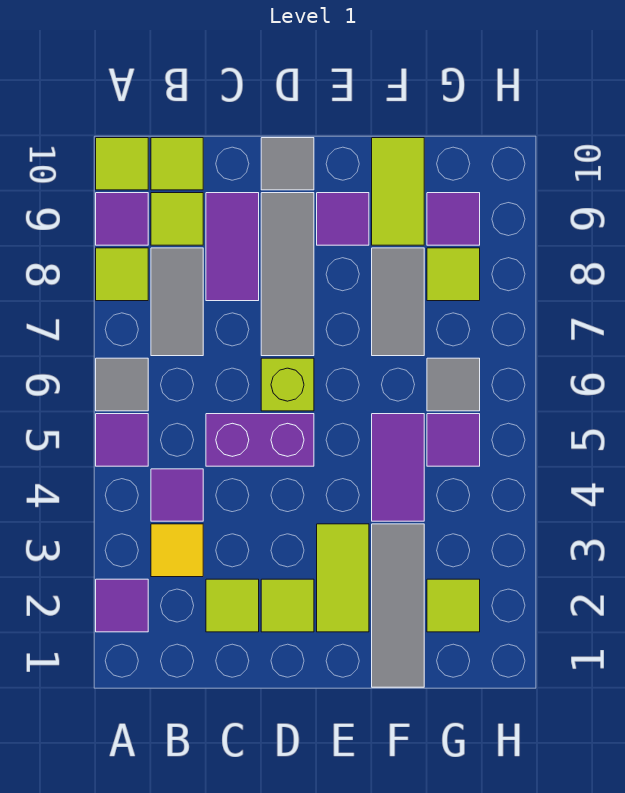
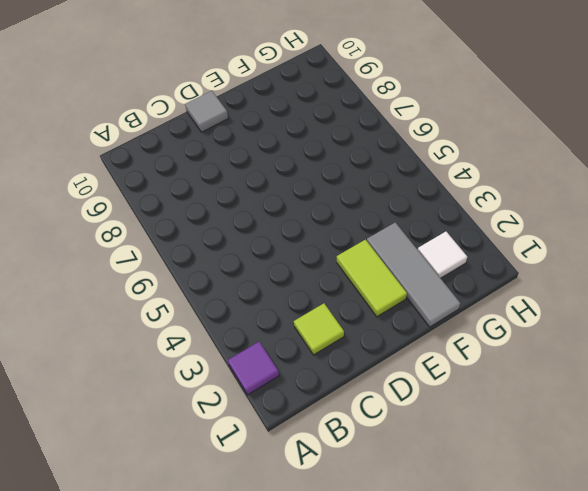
white 1x1 tile [418,232,467,278] -> lime 1x1 tile [427,579,480,632]
none -> purple 1x1 tile [96,414,148,466]
none -> grey 1x1 tile [96,358,148,411]
none -> lime 1x1 tile [96,248,148,301]

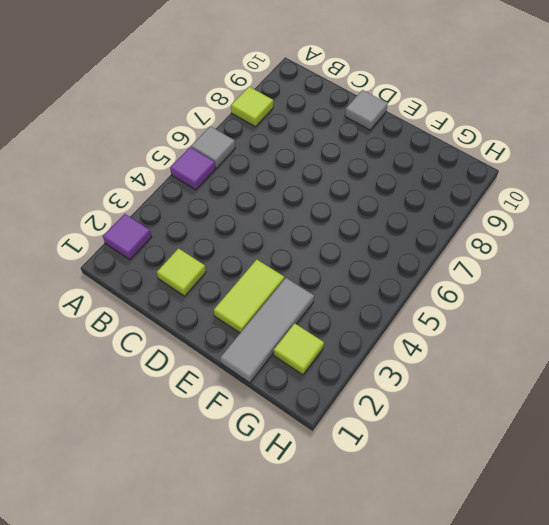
none -> purple 1x1 tile [96,193,148,245]
none -> lime 1x1 tile [96,138,148,190]
none -> yellow 1x1 tile [151,524,203,577]

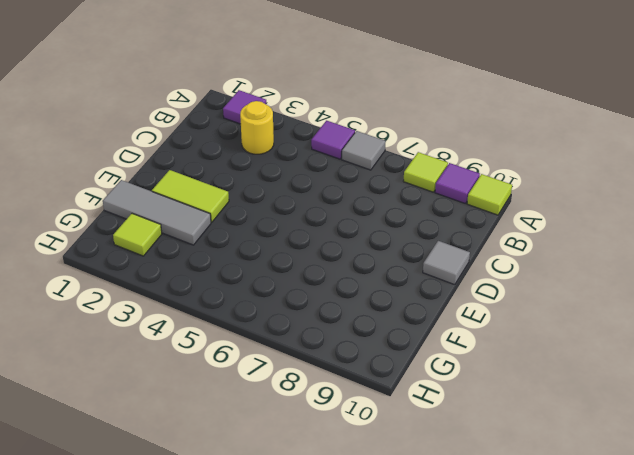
yellow 1x1 round brick [240,101,274,154] -> yellow 1x1 tile [151,524,203,577]
none -> purple 1x1 tile [151,469,203,521]
none -> grey 1x2 tile [151,248,203,356]
none -> lime 1x1 tile [151,193,203,245]

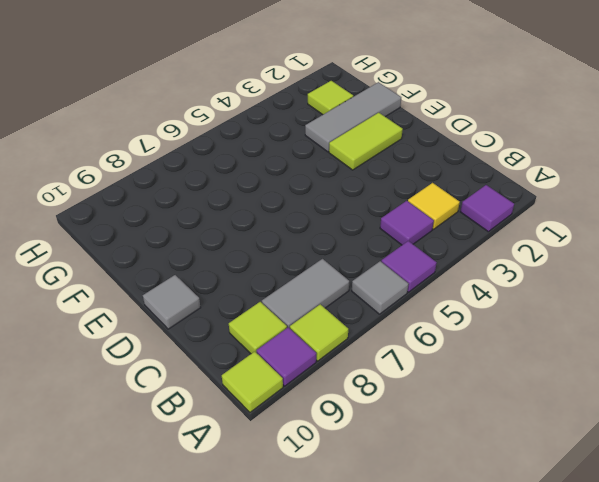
none -> lime 1x1 tile [151,138,203,190]
none -> lime 1x1 tile [206,579,259,632]
none -> purple 1x2 brick [206,414,314,466]

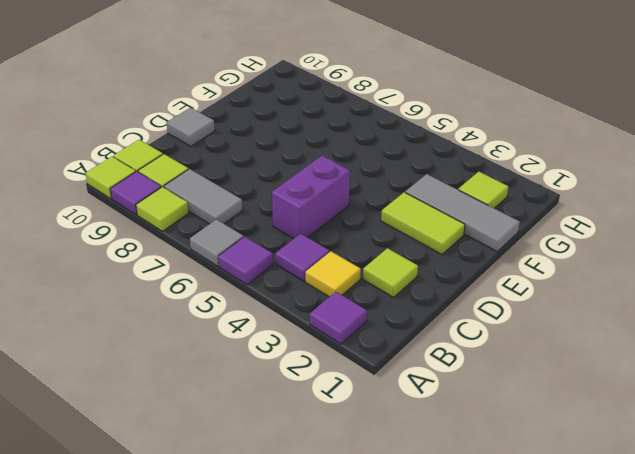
none -> purple 1x2 tile [206,193,259,301]
none -> lime 1x1 tile [261,579,314,632]
none -> lime 1x1 brick [261,358,314,411]

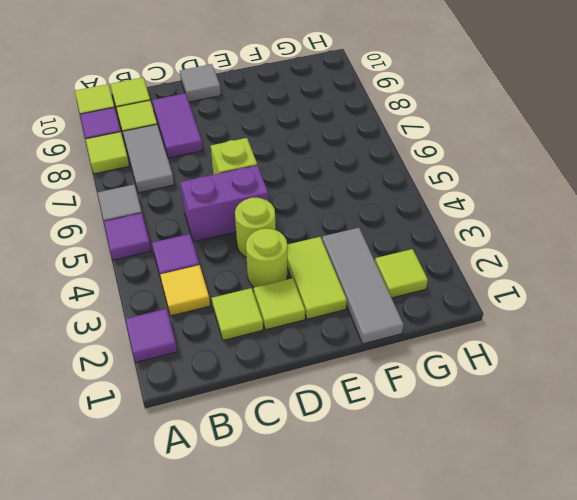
lime 1x1 round brick [246,229,287,287] -> none
lime 1x1 round brick [235,197,275,257] -> none
none -> grey 1x3 tile [261,193,314,356]
none -> purple 1x1 tile [317,193,369,245]
none -> purple 1x2 tile [372,414,424,521]

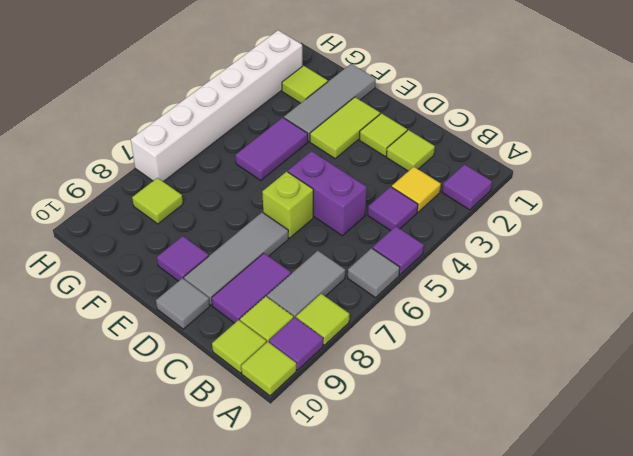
white 1x6 brick [131,30,302,182] -> none
none -> grey 1x2 tile [372,248,424,356]
none -> lime 1x2 tile [372,138,424,245]
none -> purple 1x1 tile [427,414,480,466]

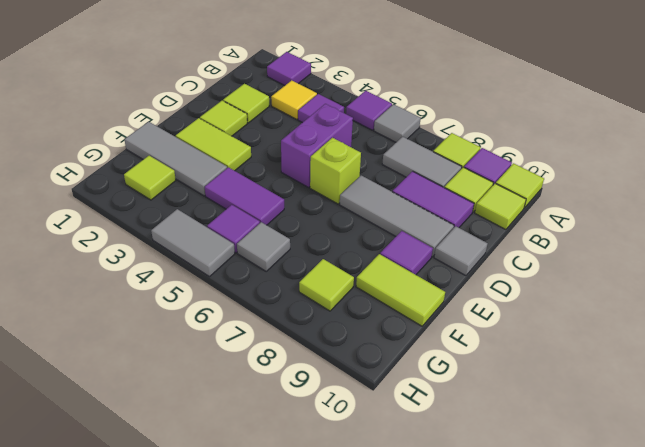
grey 1x2 tile [151,209,235,277] -> grey 1x2 tile moved to [372,248,424,356]
none -> purple 1x1 tile [427,193,480,245]

